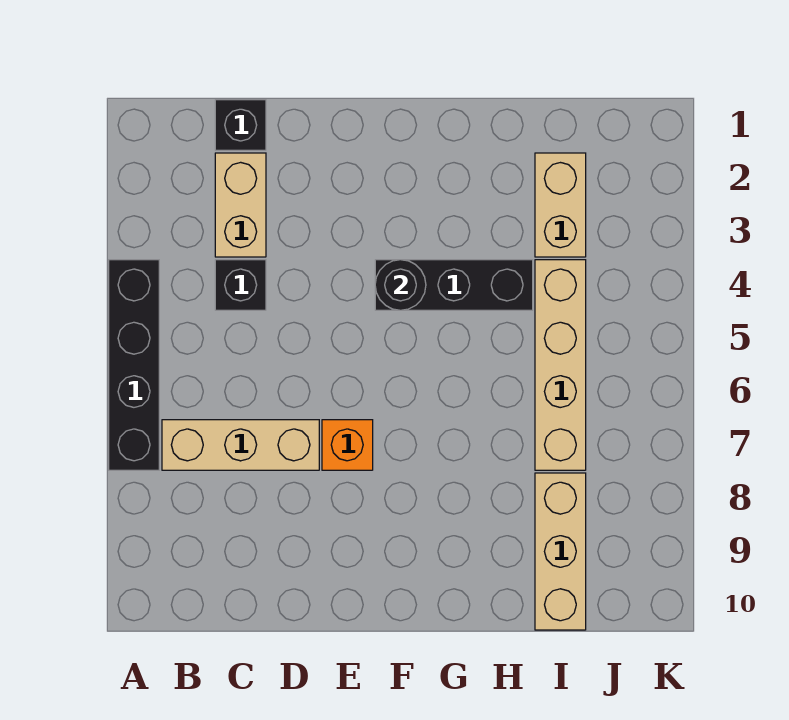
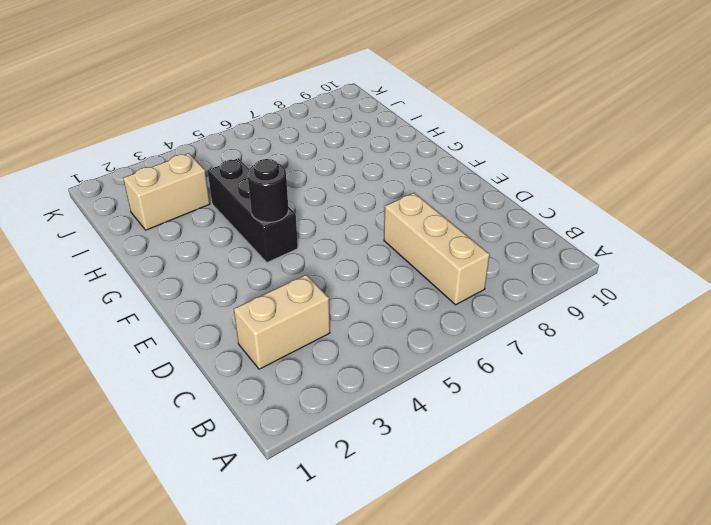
none -> black 1x4 brick [109,260,159,470]
none -> black 1x1 brick [215,100,266,150]

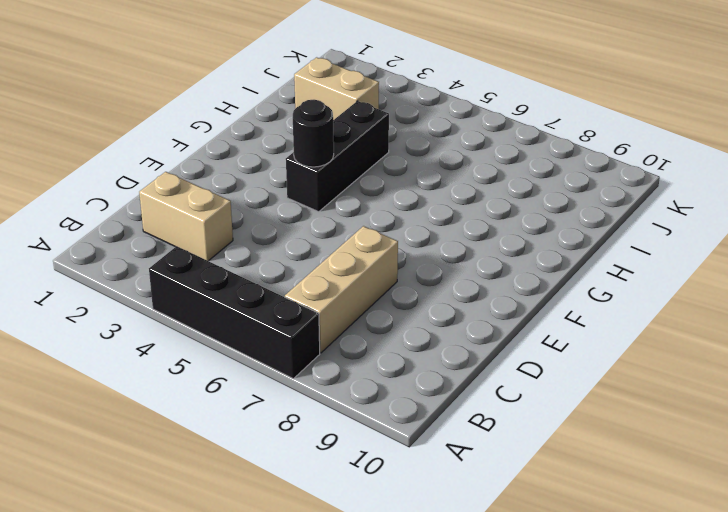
none -> black 1x1 brick [215,100,266,150]
none -> black 1x1 brick [215,260,266,310]

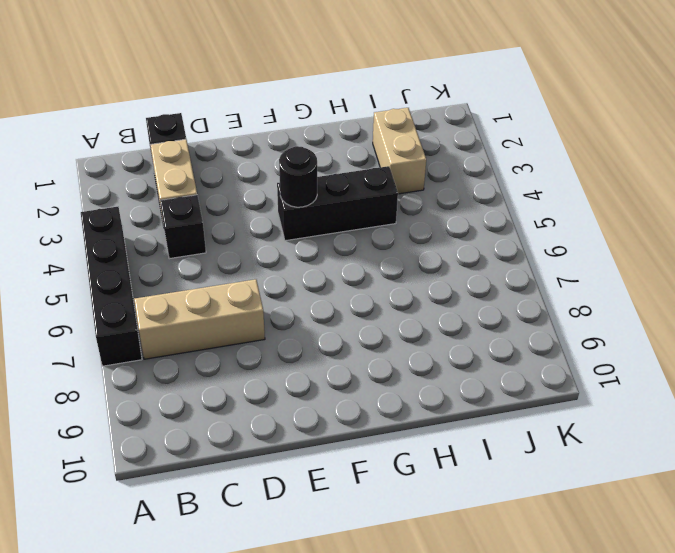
none -> orange 1x1 brick [322,420,373,470]
none -> tan 1x4 brick [535,260,586,470]

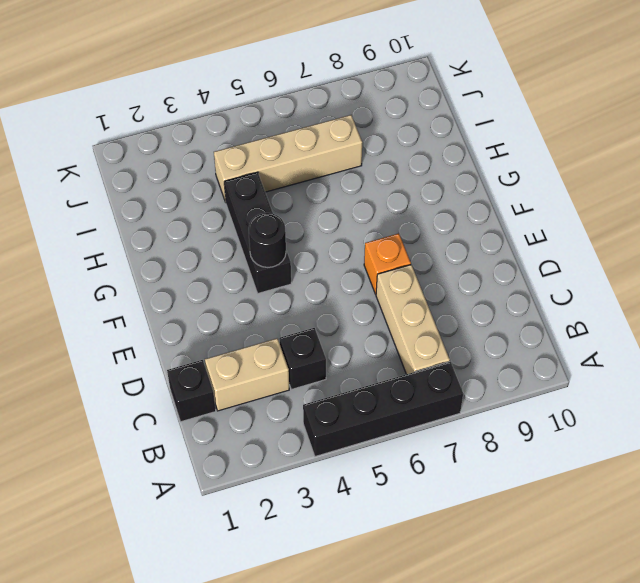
none -> tan 1x2 brick [535,153,586,257]
none -> tan 1x3 brick [535,473,586,630]

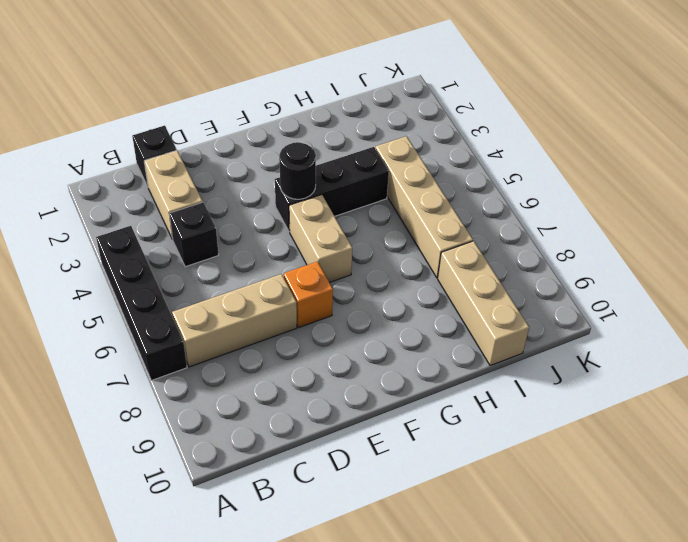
tan 1x2 brick [289,195,352,283] -> tan 1x2 brick moved to [535,153,586,257]

